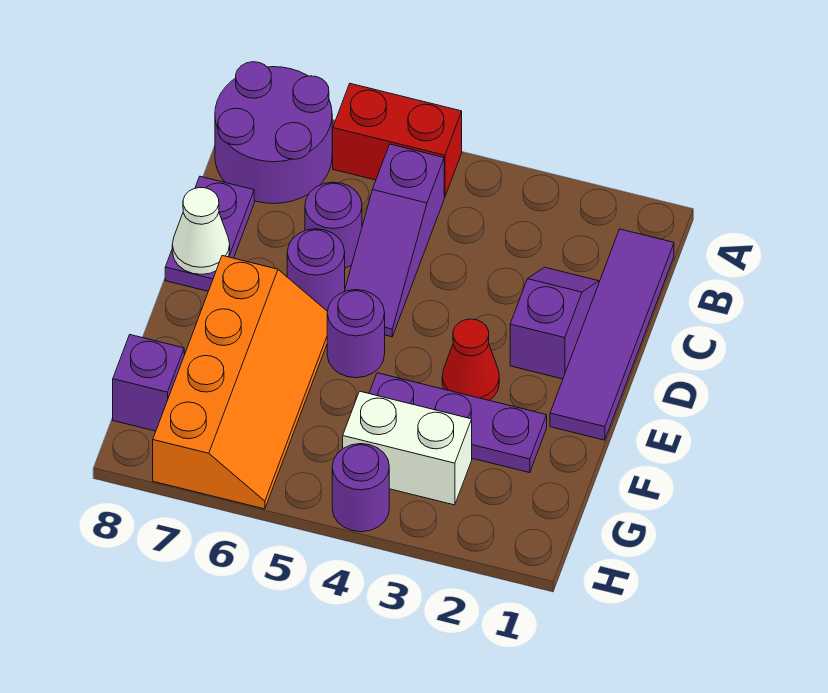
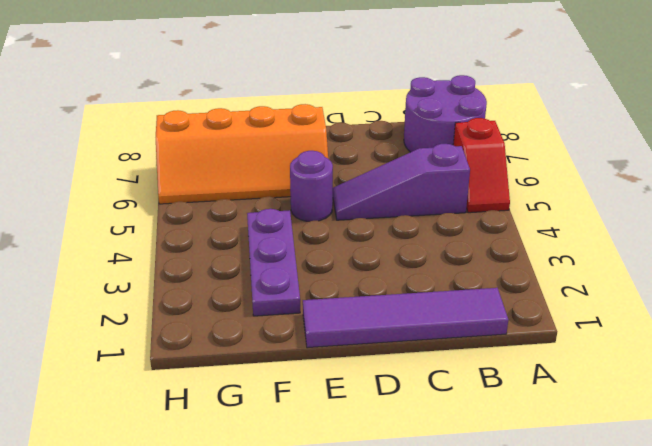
red 1x2 slope [453,118,510,213] -> red 1x2 brick [333,84,462,197]
none -> purple 1x2 slope [510,267,599,379]
none -> purple 1x1 round brick [305,182,362,268]
none -> purple 1x2 plate [165,176,254,291]

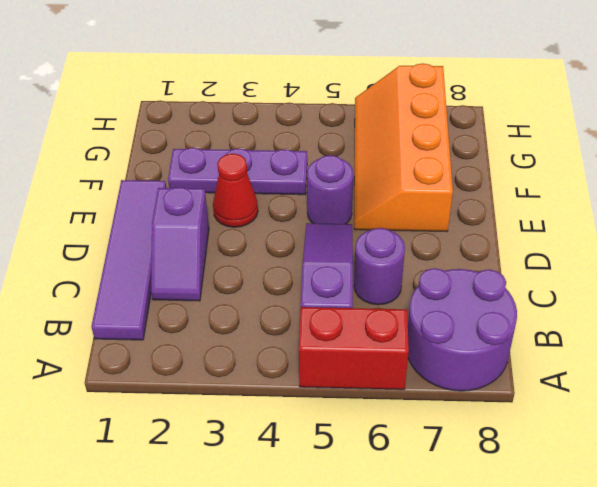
none -> purple 1x2 plate [165,176,254,291]
none -> purple 1x1 round brick [287,229,345,312]
none -> white 1x2 brick [343,391,472,505]

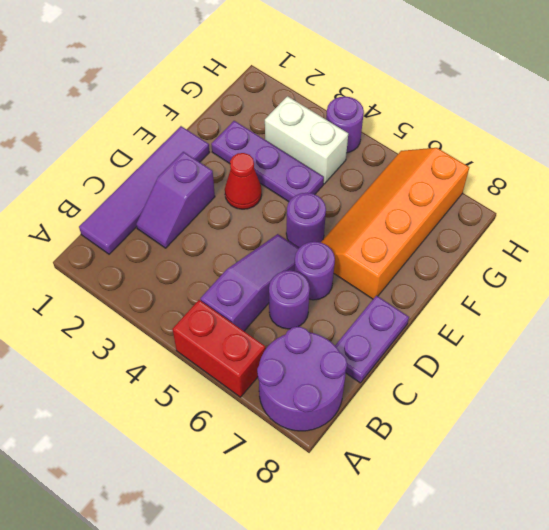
none -> purple 1x1 brick [113,335,184,431]
none -> white 1x1 cone [172,188,230,274]

